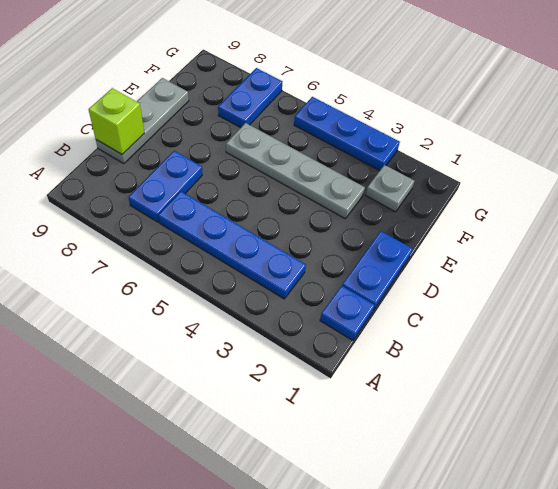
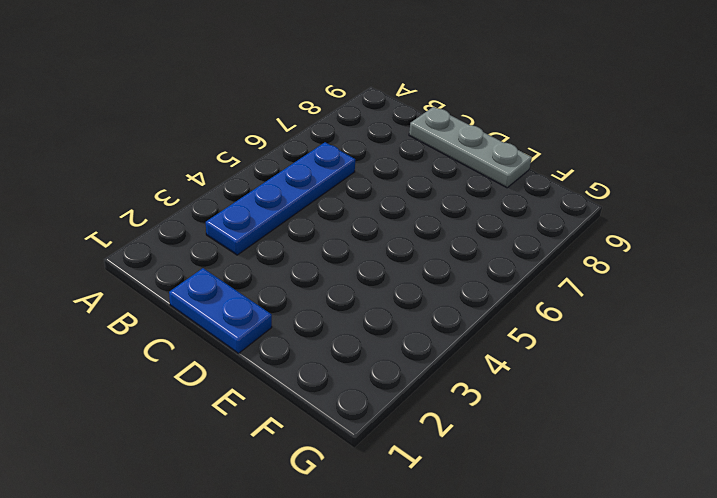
none -> blue 1x1 plate [320,286,375,340]
none -> blue 1x2 plate [128,151,202,222]

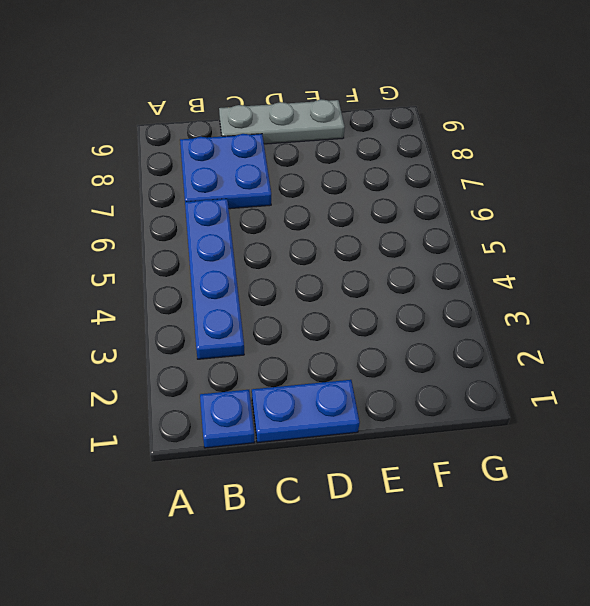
blue 2x2 plate [180,134,271,209] -> blue 1x2 plate [128,151,202,222]
none -> grey 1x4 plate [226,123,365,219]
none -> grey 1x1 plate [366,165,414,212]

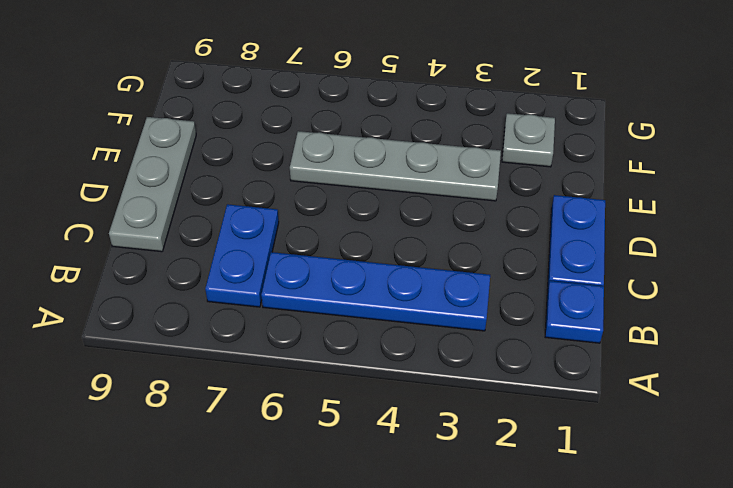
none -> blue 1x2 plate [218,68,282,128]
none -> blue 1x3 plate [294,97,400,171]

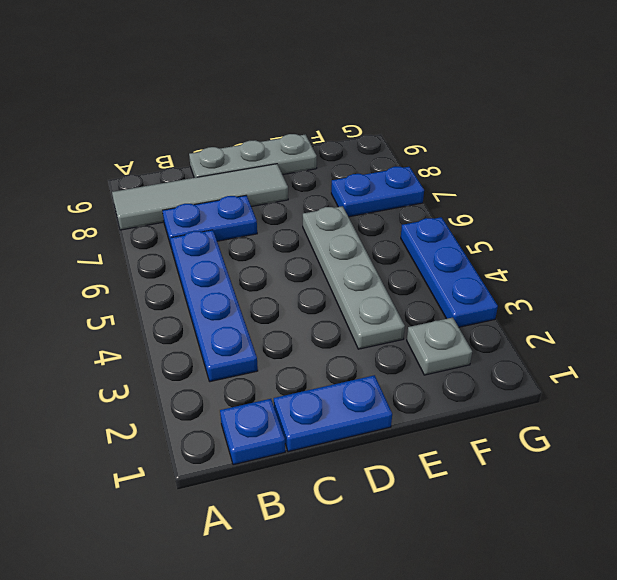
grey 1x4 tile [112,164,288,230] -> none
none -> lime 1x1 brick [89,88,144,154]

